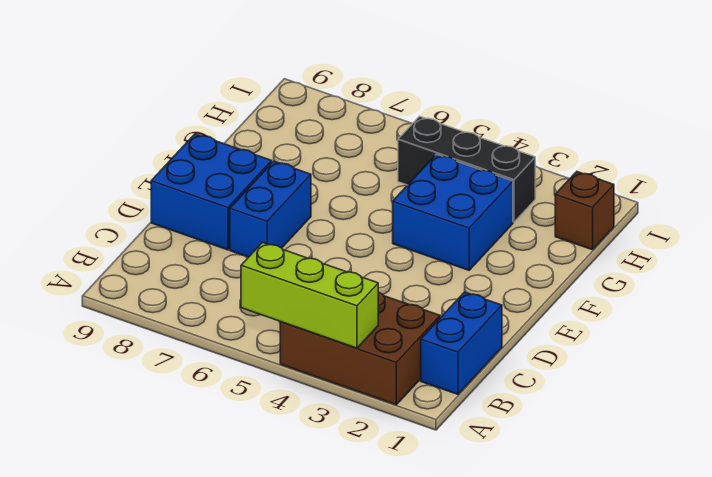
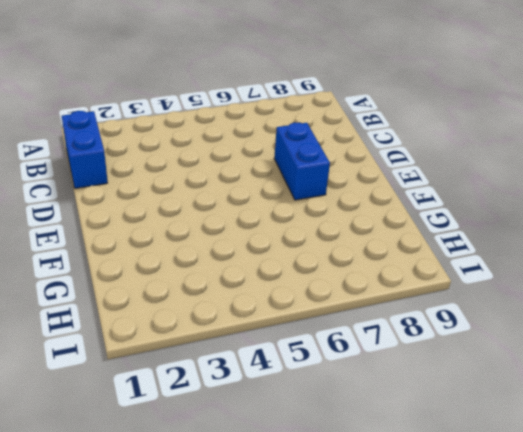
none -> brown 2x3 brick [280,292,440,405]
none -> blue 2x2 brick [151,134,272,250]

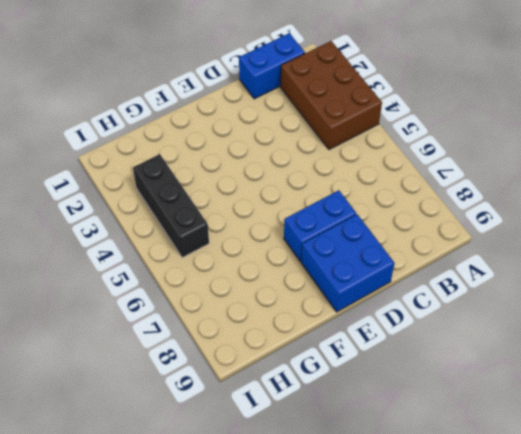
none -> blue 2x2 brick [393,154,513,270]
none -> brown 1x1 brick [555,172,614,250]

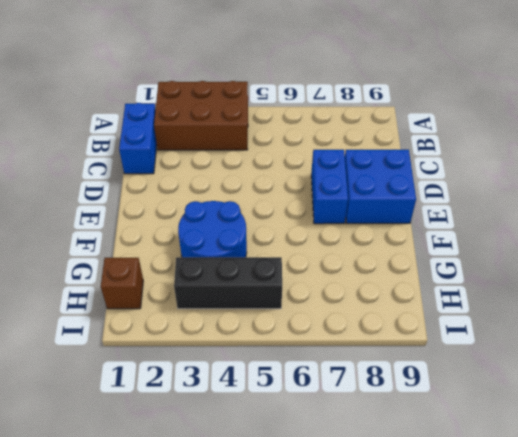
blue 2x2 round brick [178,201,247,257] -> blue 2x2 brick [393,154,513,270]
none -> lime 1x3 brick [241,242,378,348]

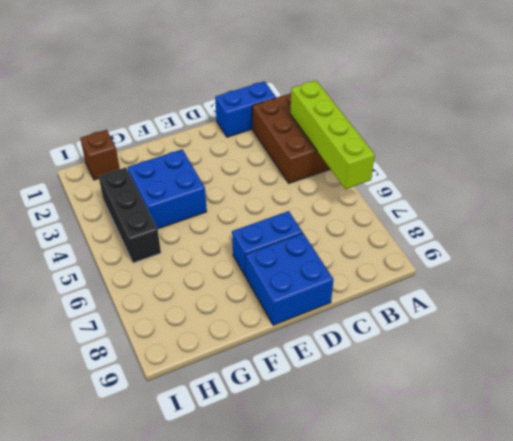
lime 1x4 brick [290,80,375,189] -> lime 1x3 brick [241,242,378,348]

